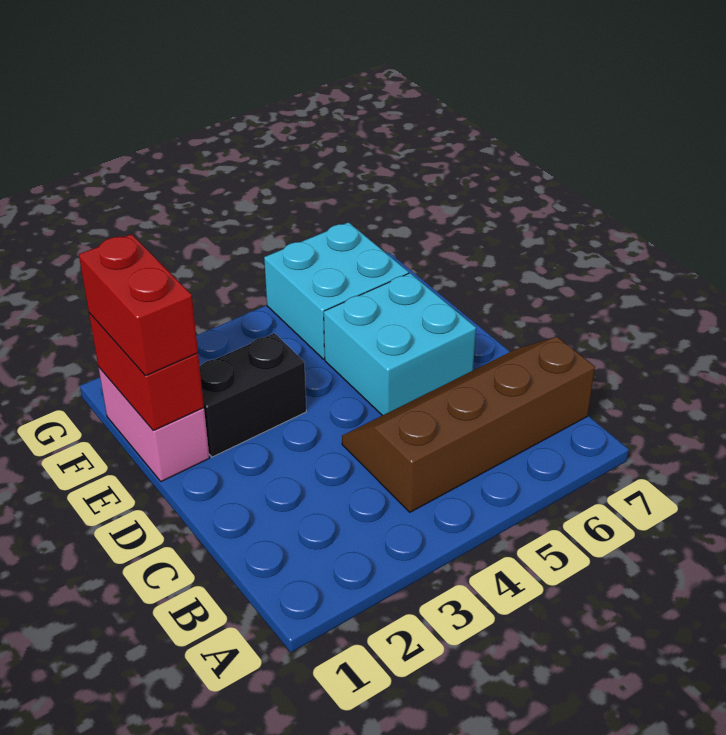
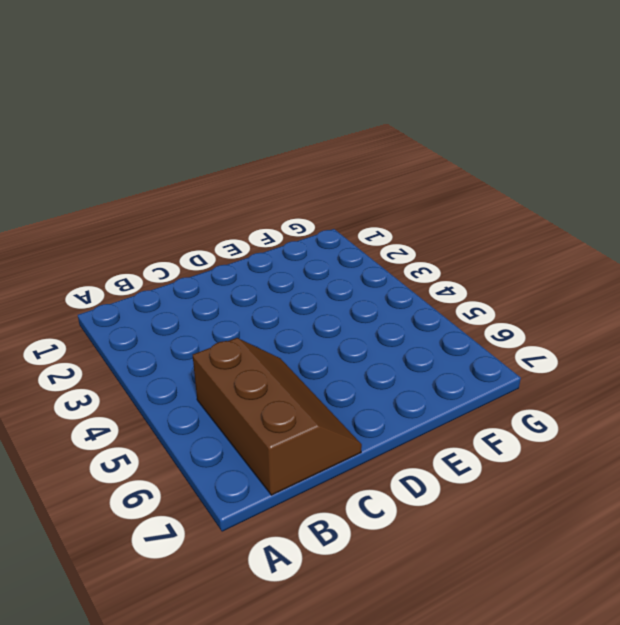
brown 2x3 slope [193,338,362,495] -> brown 2x4 slope [342,337,595,512]
none -> cyan 2x2 brick [324,273,476,415]
none -> pink 1x2 brick [98,367,209,482]

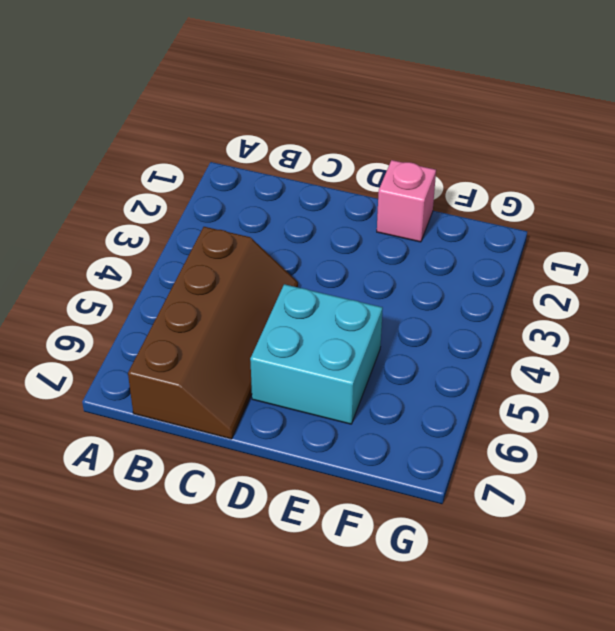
pink 1x1 brick [377,160,436,242] -> pink 1x2 brick [98,367,209,482]
none -> black 1x2 brick [200,333,306,457]
none -> cyan 2x2 brick [264,222,409,359]

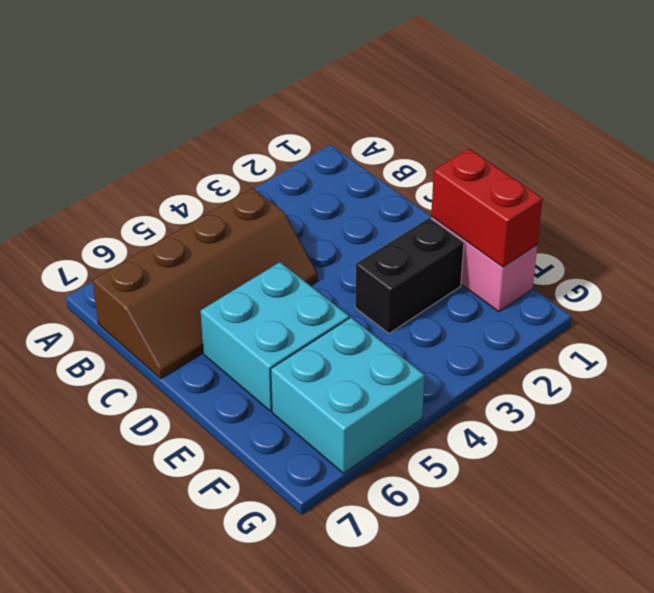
none -> red 1x2 brick [79,234,198,376]

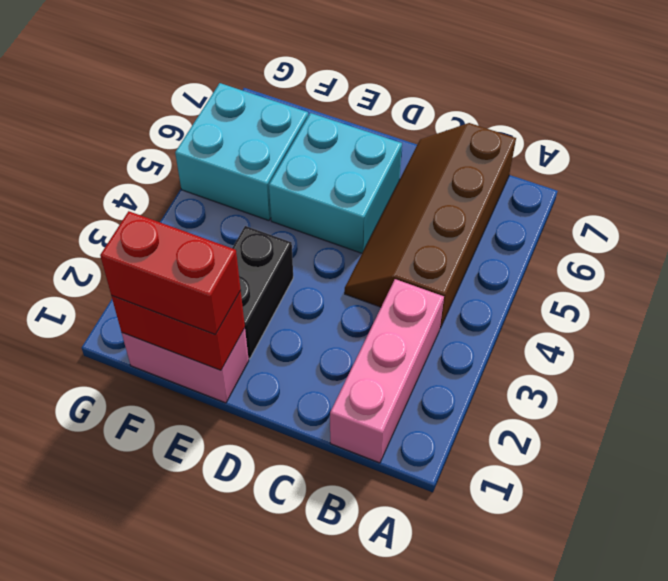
pink 1x3 brick [330,279,444,463] -> none

